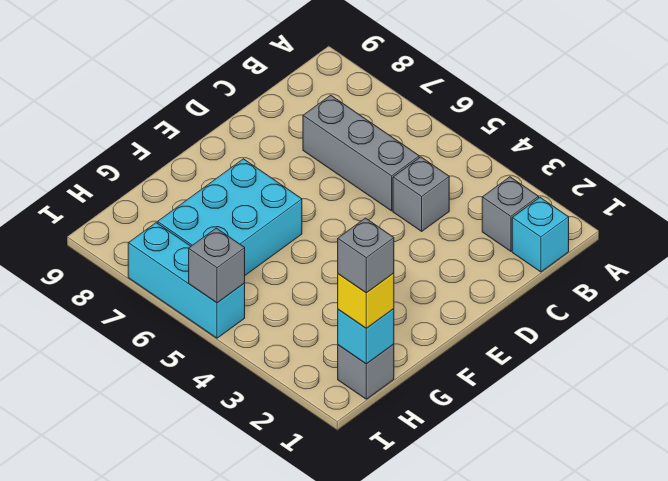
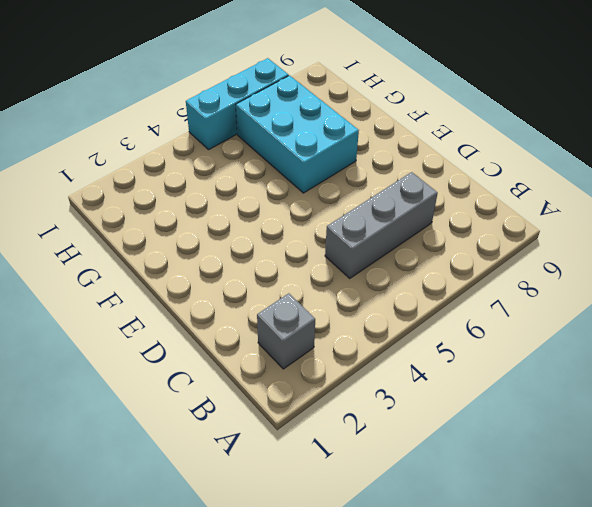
none -> cyan 1x1 brick [512,198,569,272]
none -> grey 1x1 brick [393,157,449,231]

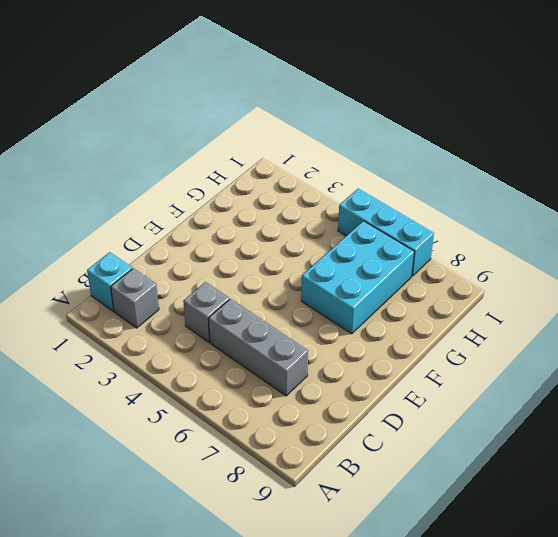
none -> grey 1x1 brick [338,344,394,399]
none -> cyan 1x1 brick [338,309,394,364]

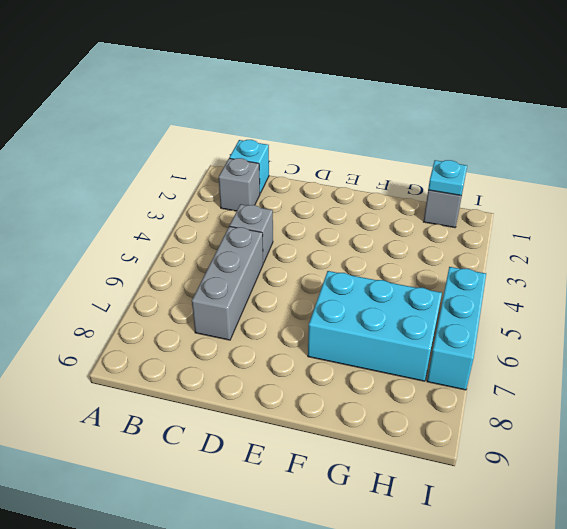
cyan 1x1 plate [428,160,467,196] -> cyan 1x1 brick [338,309,394,364]
none -> grey 1x1 brick [189,228,245,303]
none -> yellow 1x1 brick [338,273,394,328]

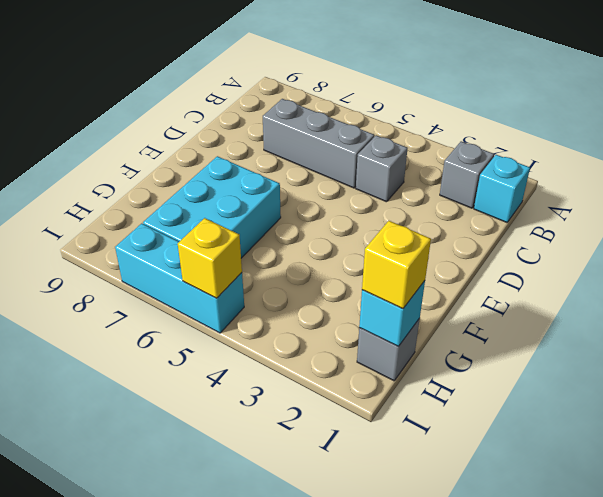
yellow 1x1 brick [178,218,242,298] -> grey 1x1 brick [189,228,245,303]
none -> grey 1x1 brick [338,218,394,293]

